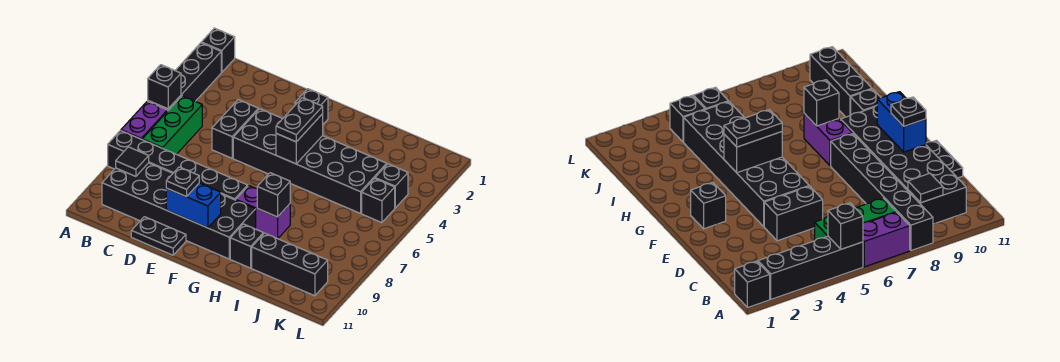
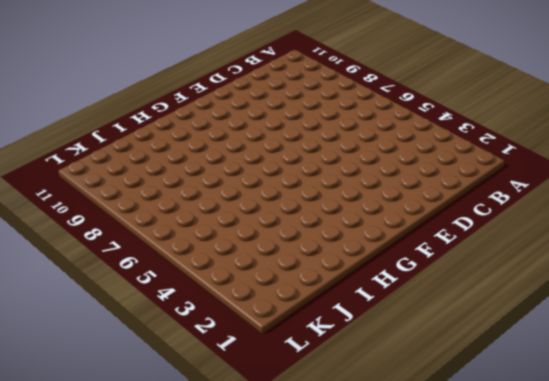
none -> black 1x1 brick [201,28,235,72]
none -> black 1x4 brick [148,43,221,110]
none -> purple 1x2 brick [121,101,168,139]

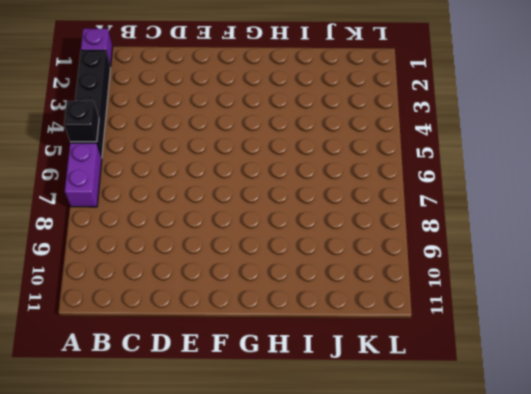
purple 1x1 brick [81,29,112,67] -> black 1x1 brick [201,28,235,72]
none -> black 1x6 brick [108,131,248,200]
none -> green 1x3 brick [142,96,202,154]
none -> black 2x6 brick [102,163,256,259]

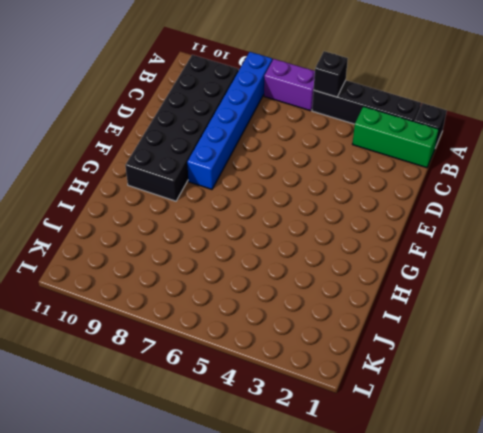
blue 1x6 brick [187,52,272,189] -> black 1x6 brick [108,131,248,200]
green 1x3 brick [353,106,439,168] -> green 1x3 brick moved to [142,96,202,154]
none -> black 1x2 brick [212,100,258,158]
none -> black 1x2 plate [131,217,186,255]
none -> black 2x6 brick [233,109,387,213]

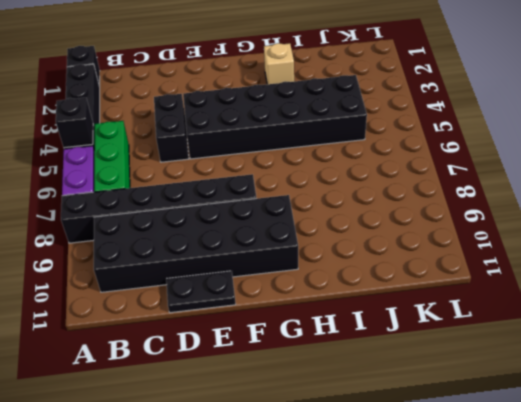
tan 1x1 brick [264,43,294,84] -> none
none -> black 1x1 brick [295,89,328,124]
none -> purple 1x2 brick [236,186,290,238]
none -> black 1x1 brick [230,224,263,268]

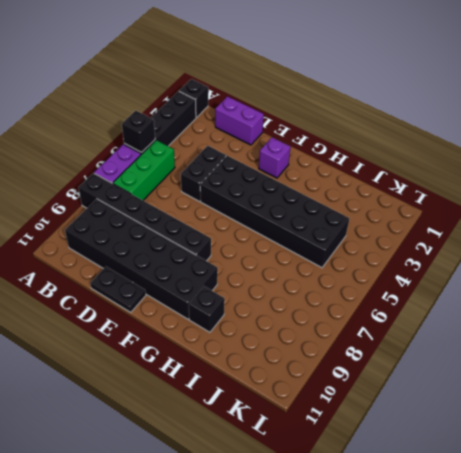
purple 1x2 brick [215,96,264,145] -> purple 1x2 brick moved to [236,186,290,238]
purple 1x1 brick [259,137,290,178] -> black 1x1 brick [295,89,328,124]
none -> black 1x3 brick [252,233,328,296]
none -> black 1x1 brick [375,164,408,208]
none -> black 1x1 brick [362,178,395,223]

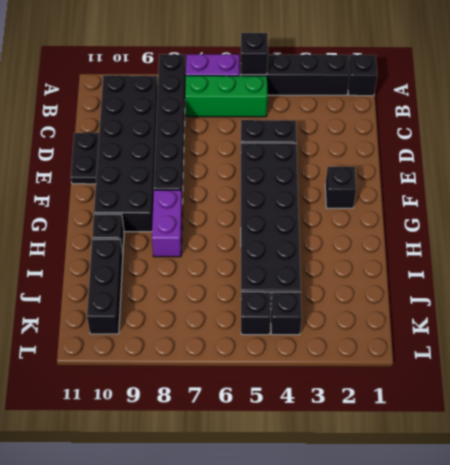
none -> black 1x1 tile [116,147,149,176]
none -> blue 1x2 brick [166,183,221,228]
none -> black 1x2 brick [276,114,323,164]

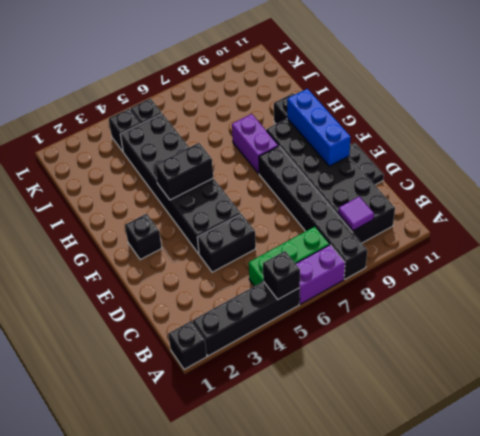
purple 1x1 tile [338,196,374,231] -> black 1x1 tile [116,147,149,176]
blue 1x3 brick [287,89,351,166] -> blue 1x2 brick [166,183,221,228]
none -> black 1x3 brick [252,233,328,296]
none -> black 1x1 brick [257,173,290,217]
none -> black 1x1 plate [166,167,199,196]

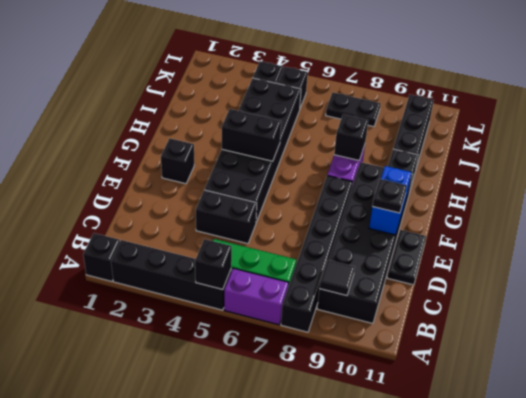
black 1x2 plate [326,92,381,127] -> black 1x2 plate moved to [276,98,323,142]

